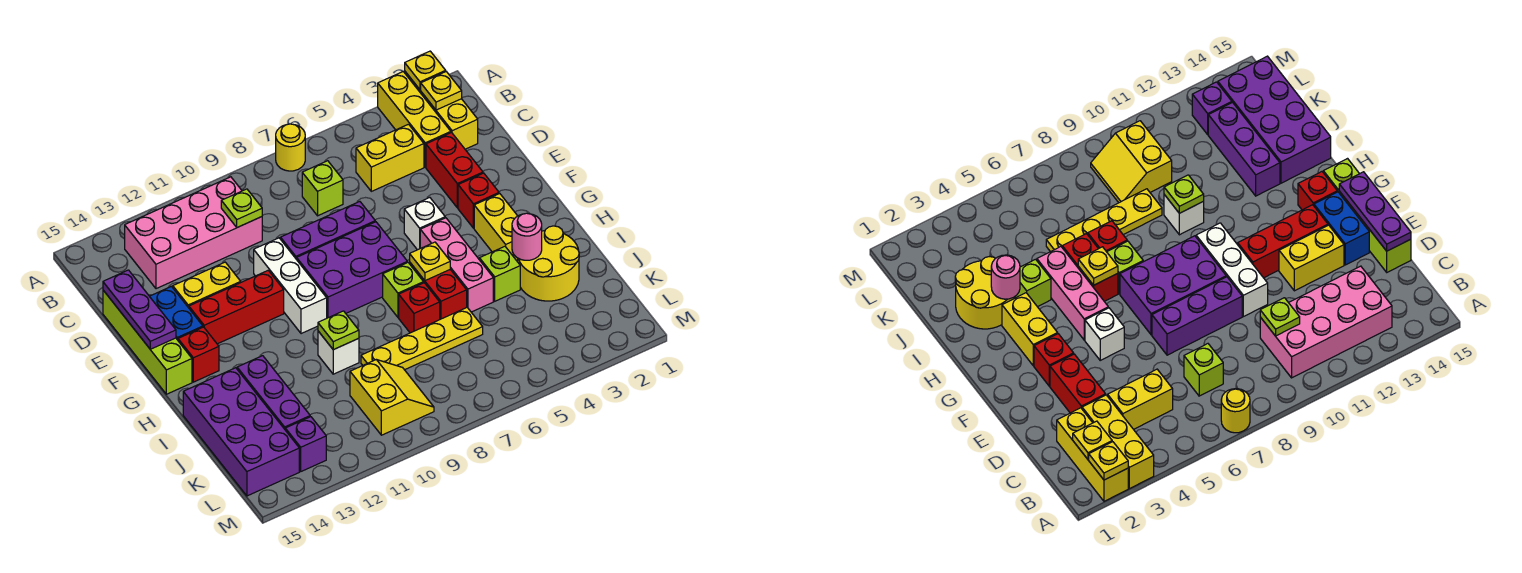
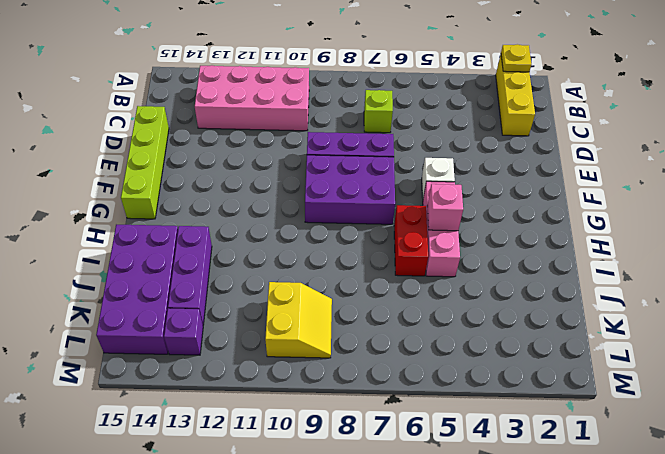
pink 1x1 brick [427,184,463,231] -> none
none -> yellow 1x3 brick [378,72,451,167]
none -> yellow 1x1 round brick [276,124,305,171]
none -> yellow 1x2 brick [356,124,424,191]
none -> red 1x2 brick [426,133,483,208]

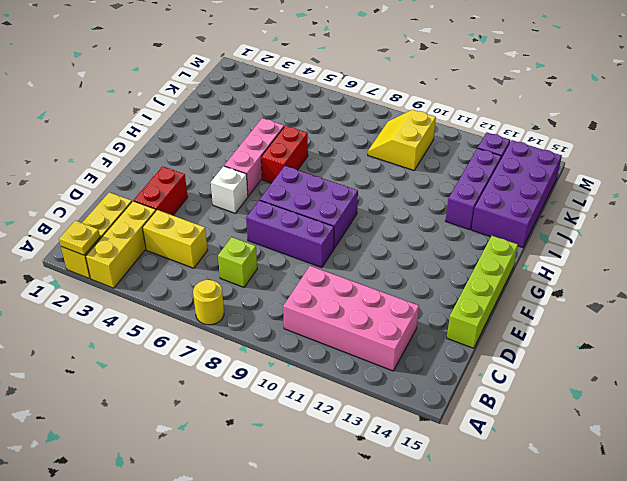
none -> white 1x3 brick [254,238,327,334]
none -> yellow 1x2 brick [173,262,241,308]
none -> blue 1x2 brick [150,286,203,340]
none -> red 1x1 brick [458,173,499,228]

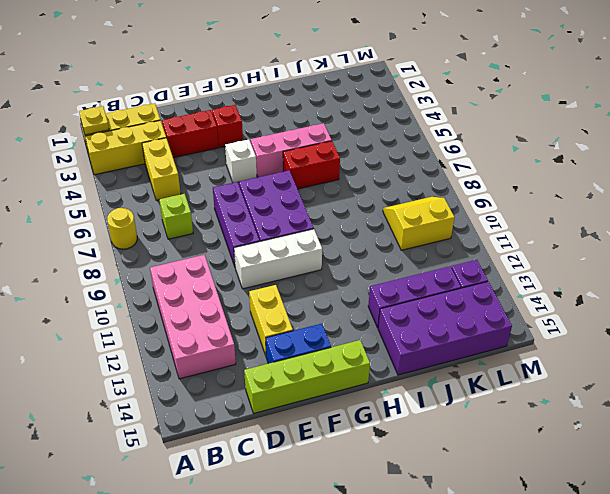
none -> red 1x3 brick [189,270,284,344]
none -> yellow 1x2 brick [474,194,518,262]
none -> red 1x1 brick [178,327,219,382]
none -> lime 1x1 brick [383,262,424,317]

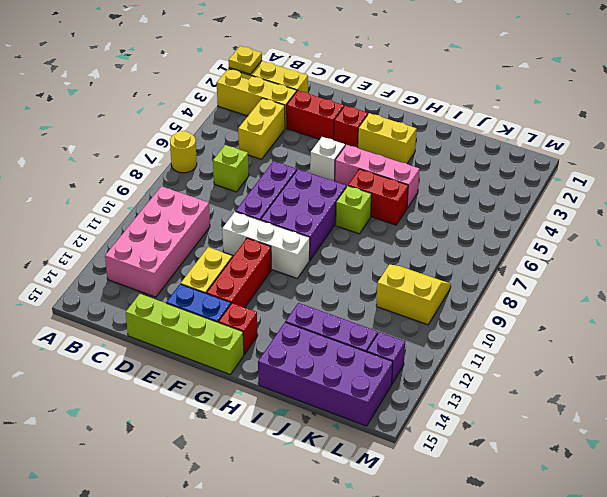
none -> yellow 2x2 round brick [518,226,579,301]
none -> lime 1x1 brick [479,246,520,301]
none -> red 1x1 brick [399,283,440,333]
none -> white 1x1 brick [318,331,359,374]

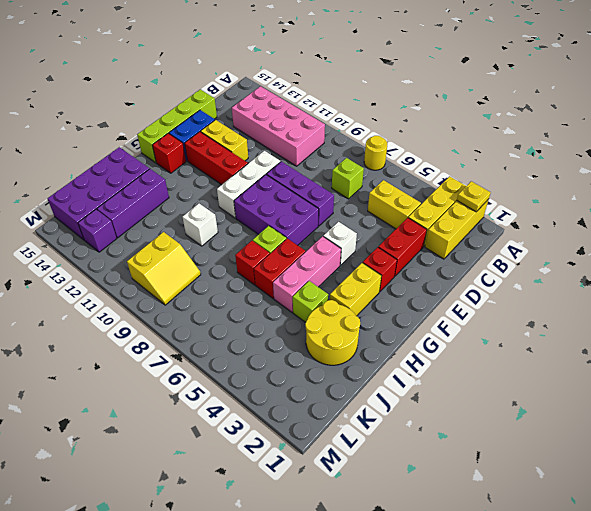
none -> yellow 1x4 plate [361,308,483,370]
none -> yellow 1x1 plate [421,72,462,110]
none -> lime 1x1 plate [221,189,262,227]
none -> purple 1x3 plate [103,270,176,349]

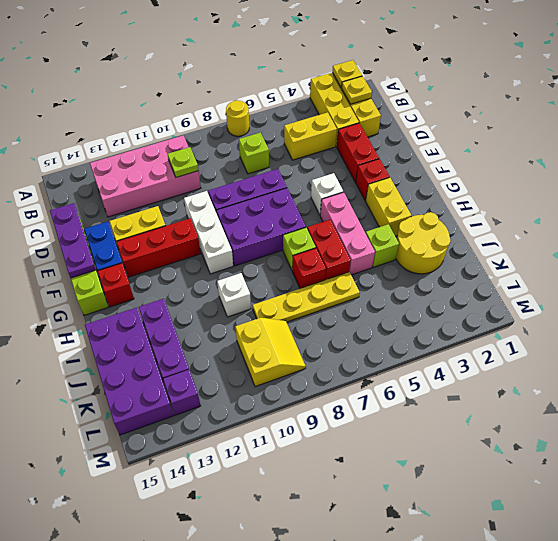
none -> yellow 1x1 plate [410,242,450,281]
none -> pink 1x1 round brick [512,213,542,260]
none -> lime 1x1 plate [318,311,359,350]

